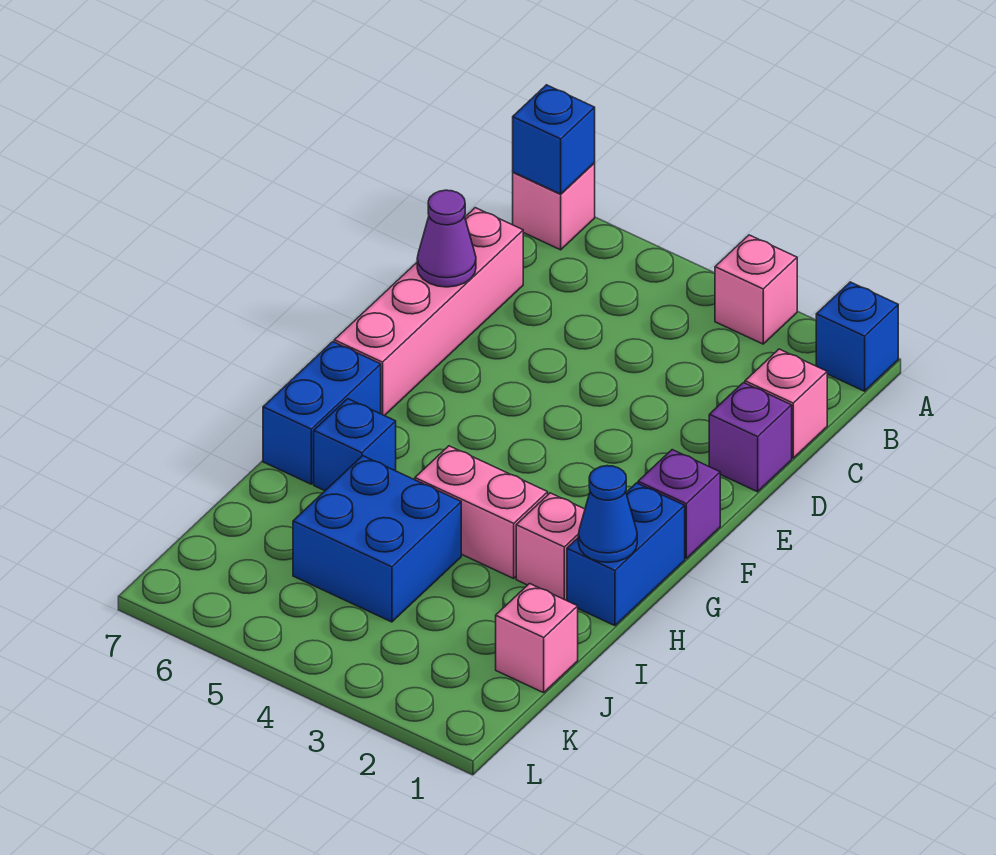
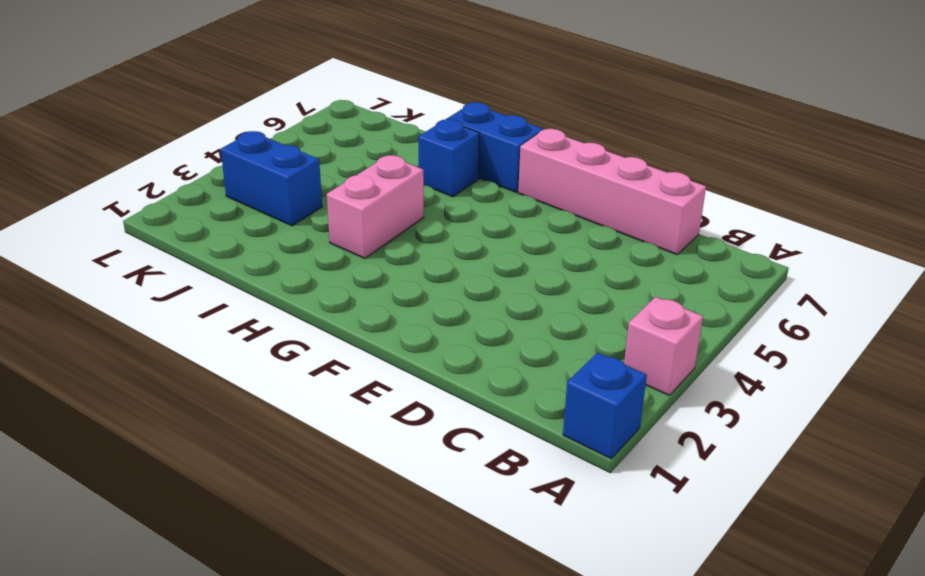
blue 1x2 brick [221,131,322,226] -> blue 1x2 brick moved to [567,483,685,626]
none -> pink 1x1 brick [513,163,595,250]
none -> pink 1x1 brick [745,349,827,458]
none -> purple 1x1 brick [709,383,792,492]

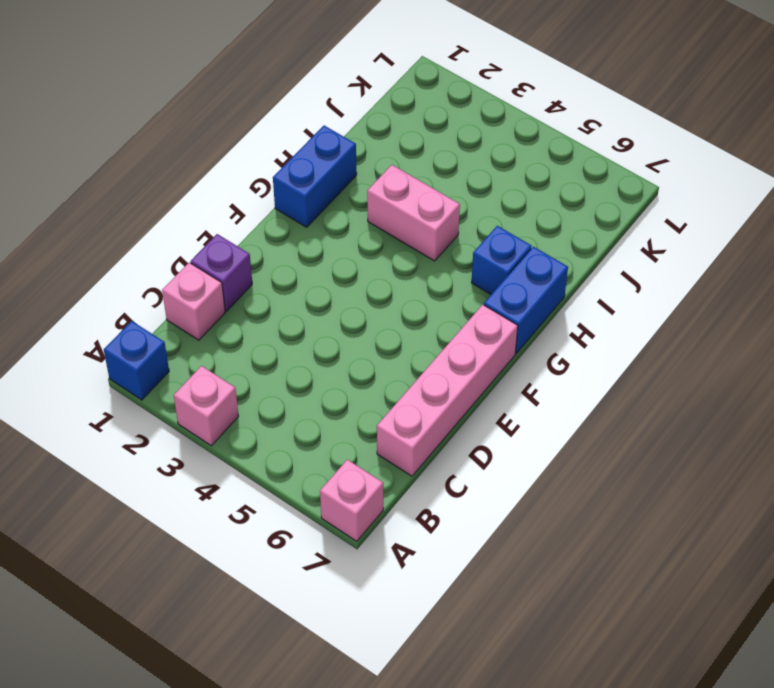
none -> purple 1x1 brick [638,450,720,559]
none -> pink 1x1 brick [516,493,585,600]
none -> blue 2x2 brick [293,456,461,622]

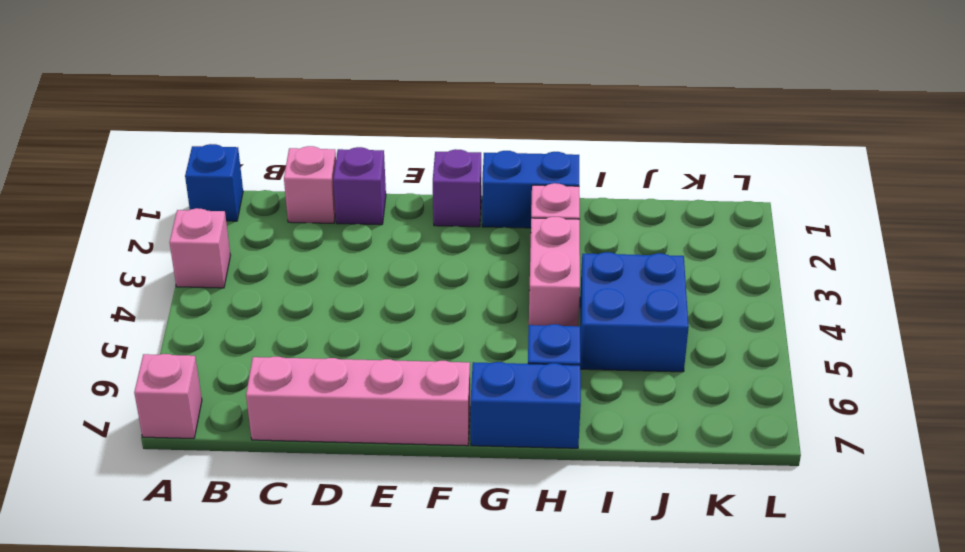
none -> pink 1x1 brick [496,584,578,693]
none -> blue 1x1 brick [513,85,595,194]
none -> purple 1x1 cone [417,190,476,287]

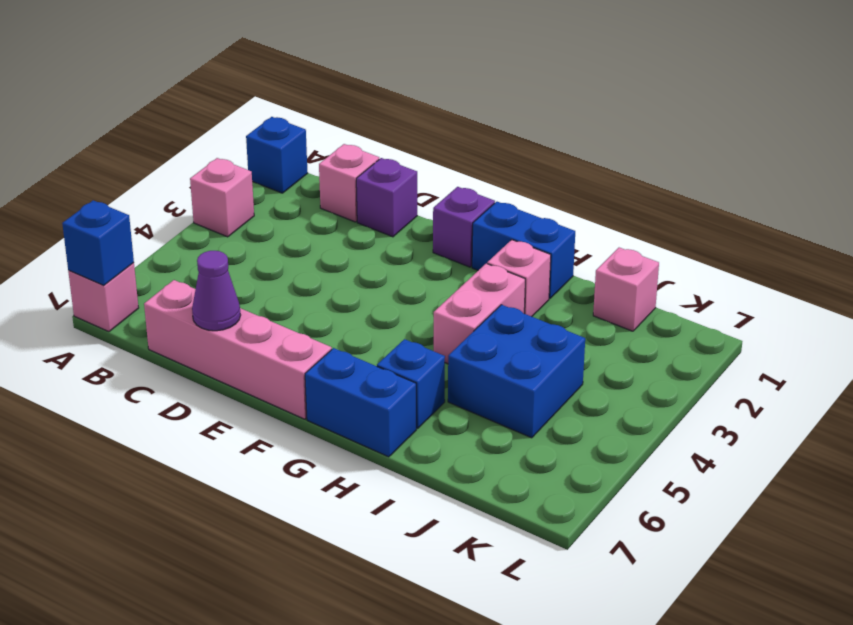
none -> blue 1x1 cone [578,466,637,562]

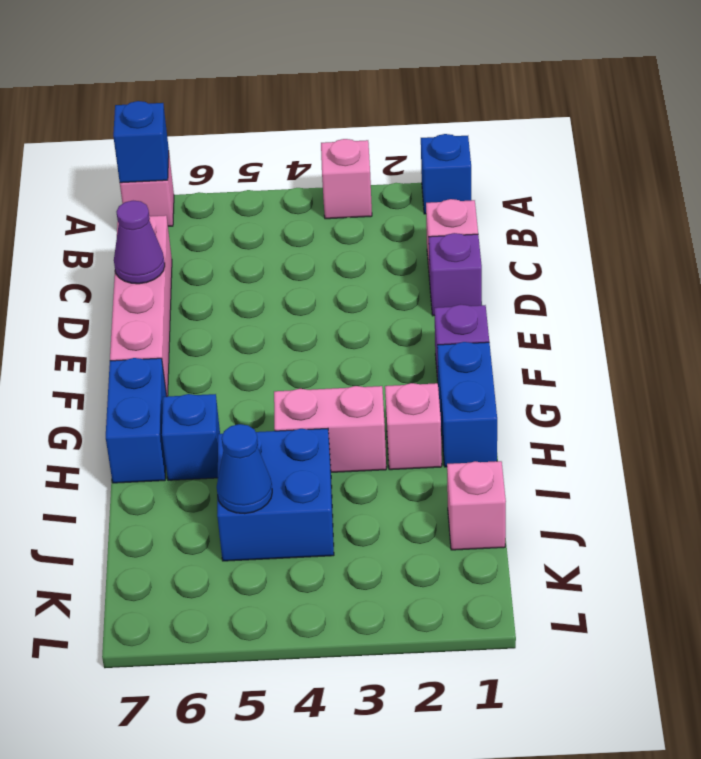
blue 1x1 cone [217,424,272,514] -> blue 1x1 cone moved to [578,466,637,562]

